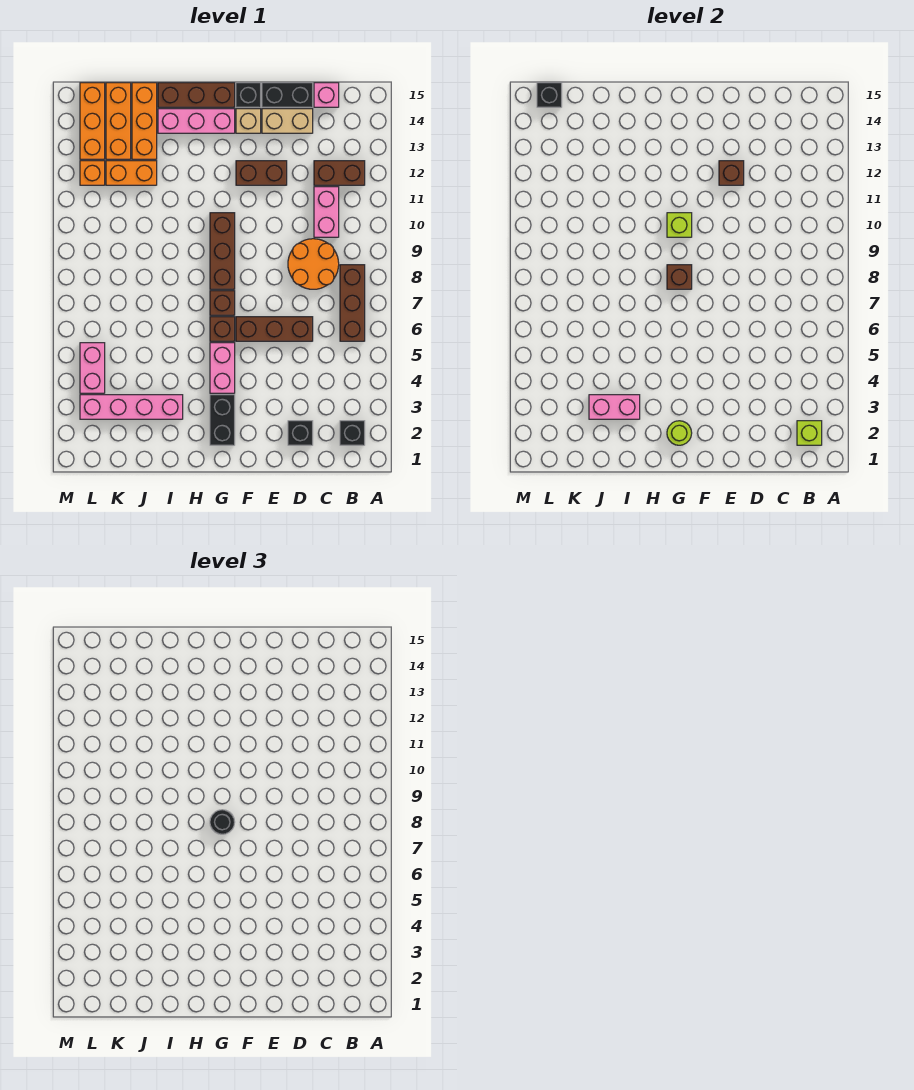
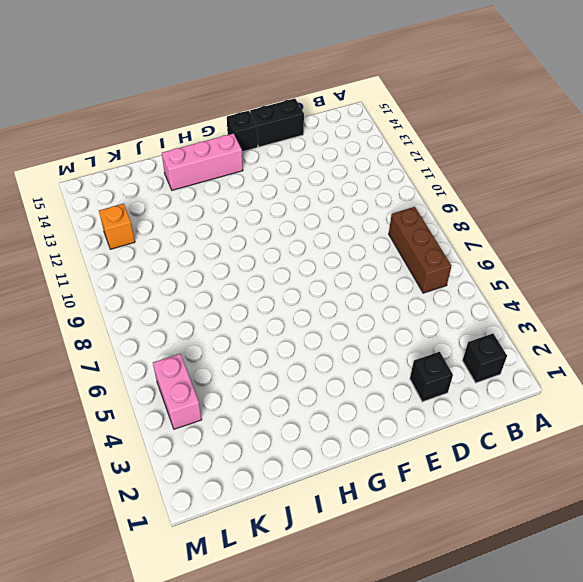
none -> brown 1x2 brick [314,161,365,185]
none -> orange 2x2 round brick [288,239,339,289]
none -> pink 1x2 brick [314,187,339,237]
none -> pink 1x1 brick [314,83,339,107]

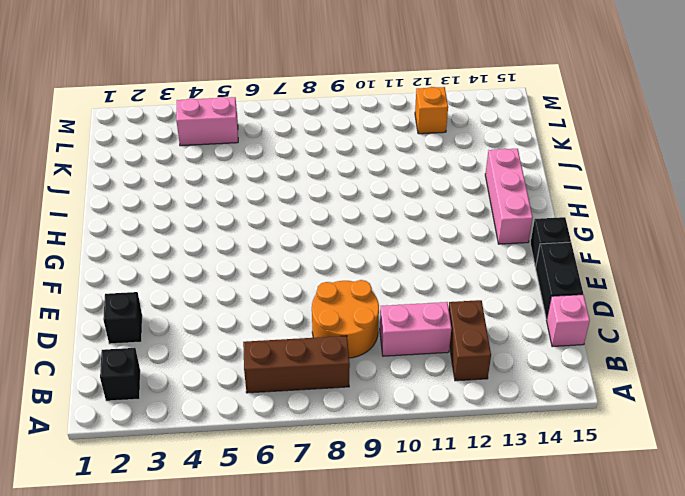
none -> brown 1x3 brick [236,317,313,341]
none -> tan 1x2 brick [262,109,313,133]
none -> brown 1x2 brick [236,161,287,185]
none -> tan 1x1 brick [236,109,261,133]

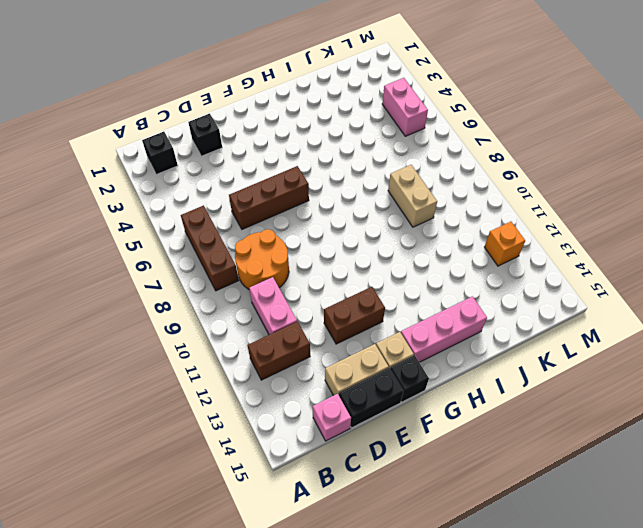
tan 1x2 brick [388,165,437,227] -> none
none -> black 1x2 brick [210,395,235,445]
none -> pink 1x2 brick [210,343,235,393]
none -> brown 1x1 brick [210,317,235,341]
none -> brown 1x1 brick [210,291,235,315]

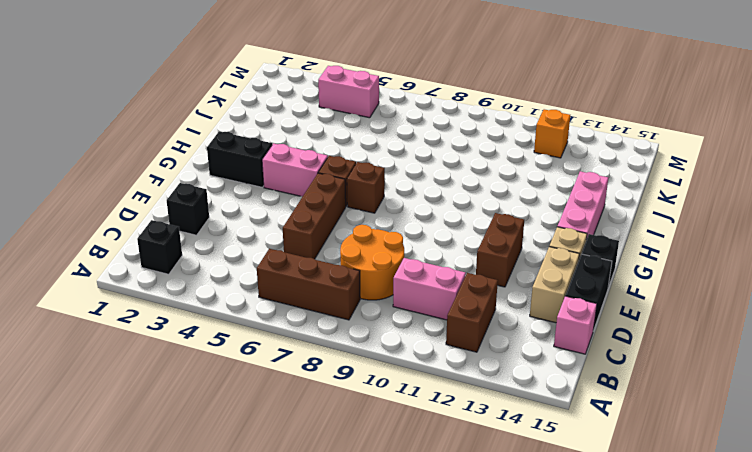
none -> brown 1x3 brick [210,213,235,289]
none -> brown 1x3 brick [158,83,235,107]
none -> pink 1x4 brick [80,395,183,419]
none -> orange 1x2 brick [106,161,157,185]

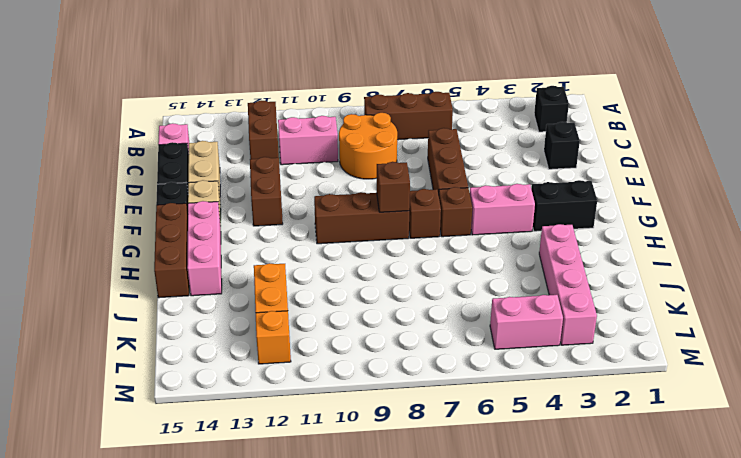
none -> orange 1x3 brick [132,83,157,159]
none -> orange 1x3 brick [106,83,131,159]
none -> orange 1x3 brick [80,83,105,159]
none -> lime 1x1 brick [797,421,822,445]

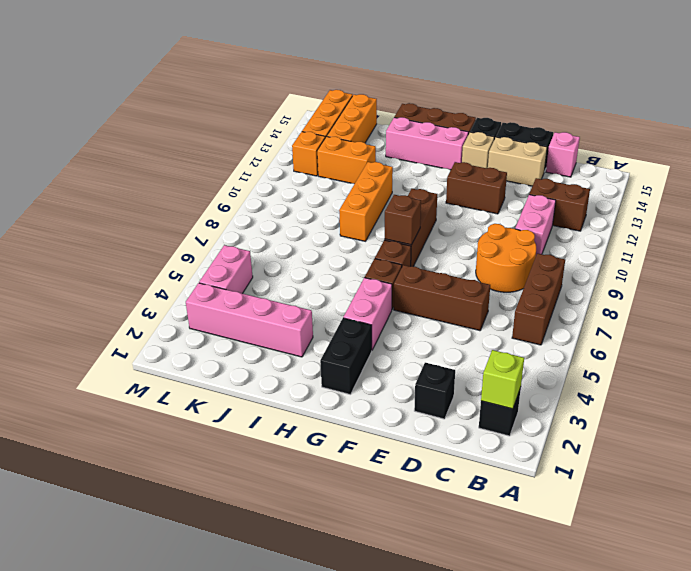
orange 1x3 brick [339,162,393,241] -> orange 1x3 brick moved to [132,83,157,159]
none -> brown 1x1 brick [719,161,744,185]
none -> lime 1x1 round brick [667,421,692,445]
none -> lime 1x1 brick [667,213,692,237]
none -> pink 1x2 brick [589,395,640,419]

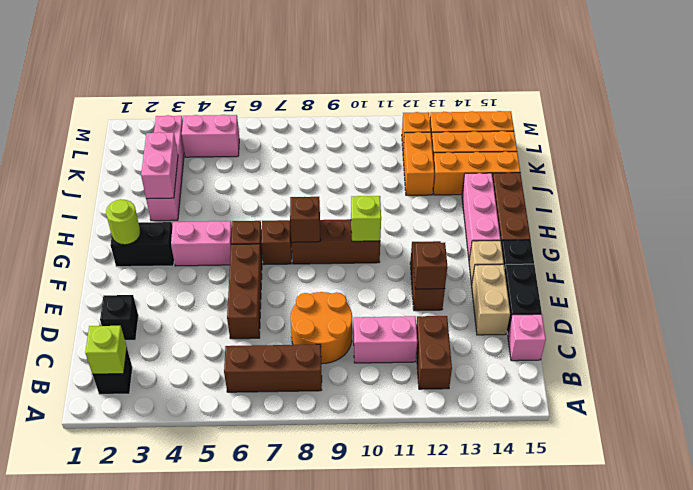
none -> black 1x1 brick [537,83,562,107]
none -> black 1x1 round brick [210,810,235,834]

